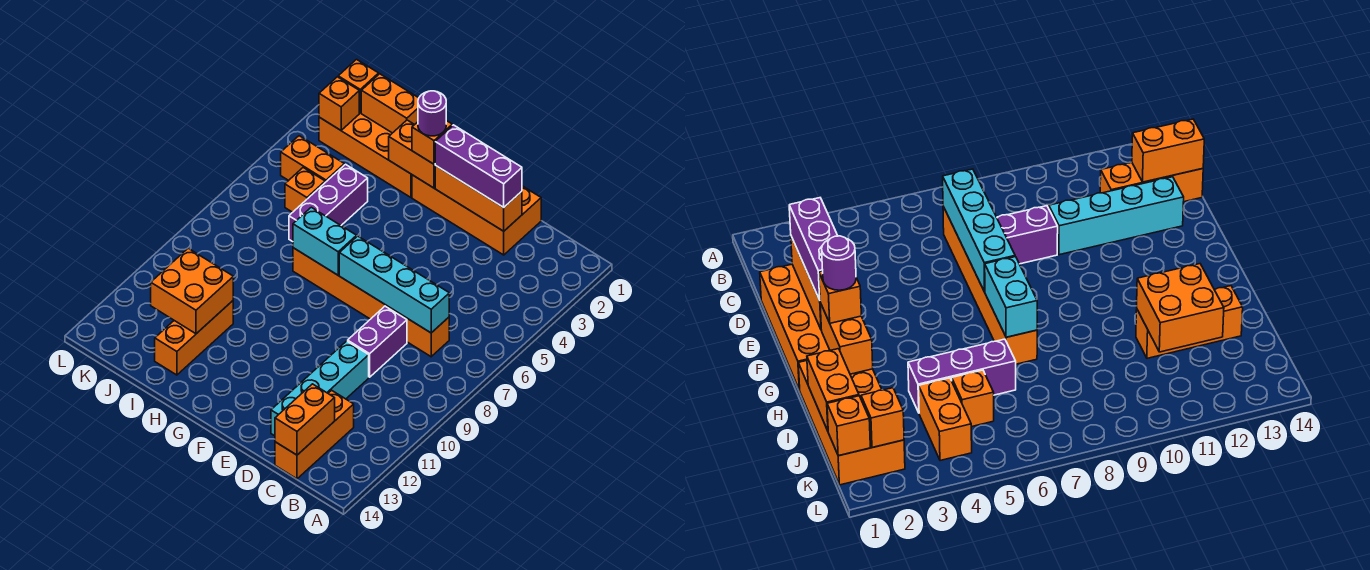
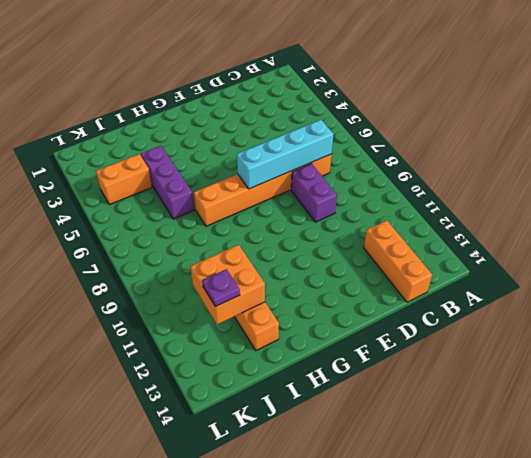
purple 1x1 plate [202,269,240,307] -> none
none -> orange 2x4 brick [412,175,541,255]
none -> cyan 1x4 brick [271,341,369,436]
none -> orange 2x4 brick [319,113,412,197]

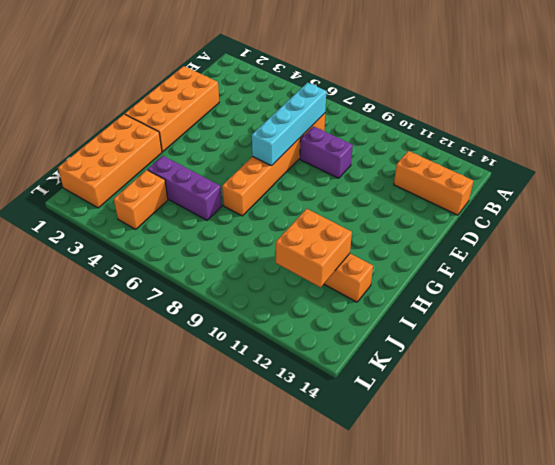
none -> cyan 1x4 brick [271,341,369,436]
none -> orange 1x1 brick [285,168,325,212]
none -> orange 1x2 brick [275,384,335,455]

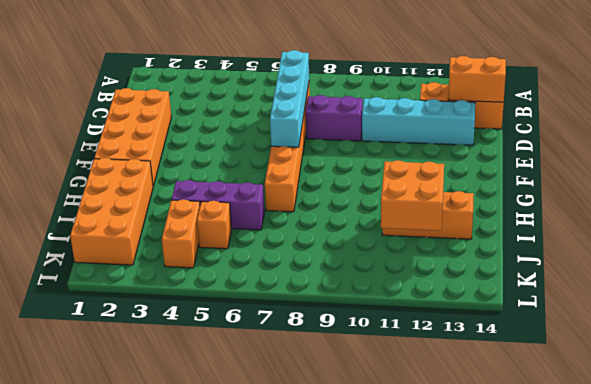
none -> orange 1x3 brick [435,165,522,231]
none -> orange 1x2 brick [389,120,435,188]
none -> cyan 1x2 brick [293,207,357,275]

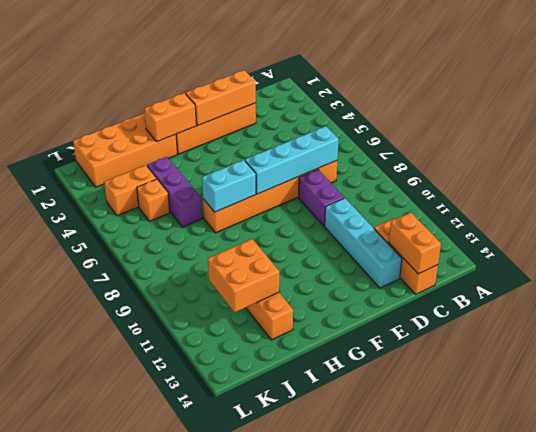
none -> orange 1x2 brick [361,74,419,133]
none -> orange 1x1 brick [338,59,379,113]
none -> orange 1x1 brick [319,77,359,130]

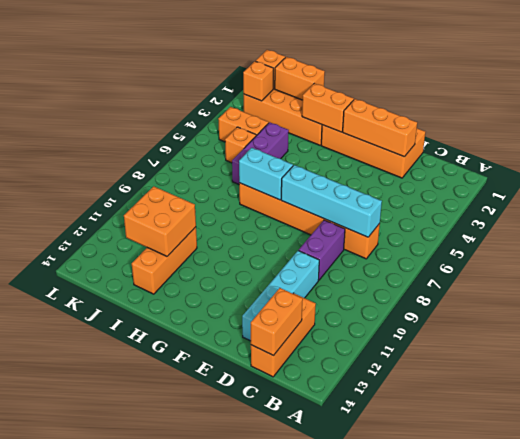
none -> purple 1x3 brick [435,125,522,207]
none -> orange 1x1 brick [412,121,452,164]
none -> purple 1x1 round brick [418,91,446,136]

